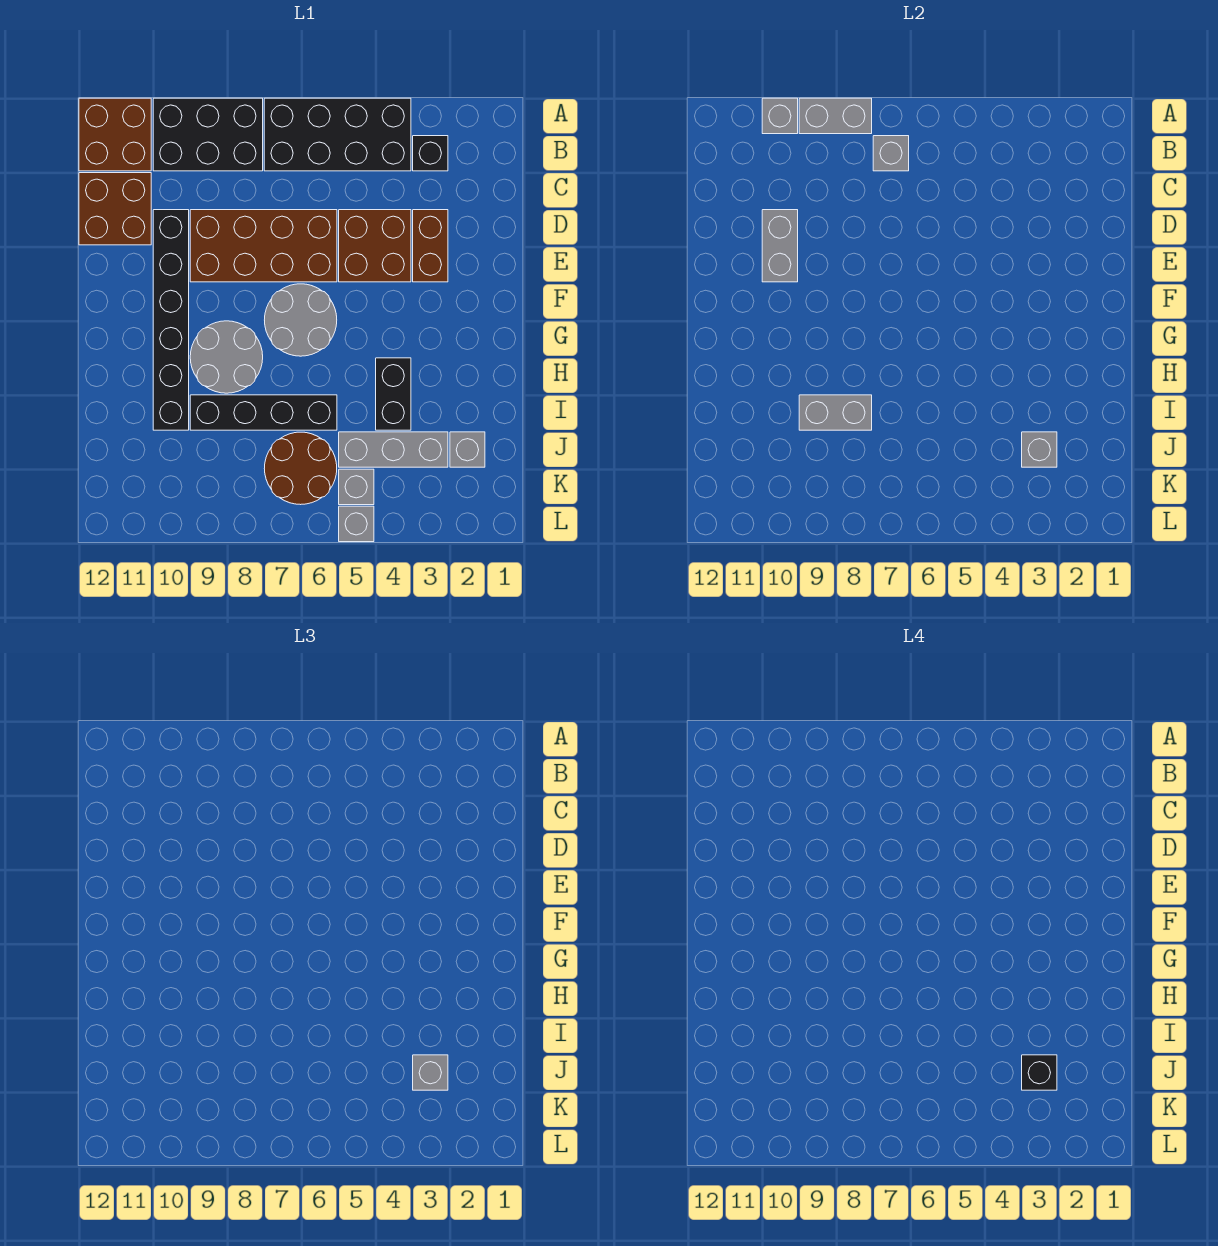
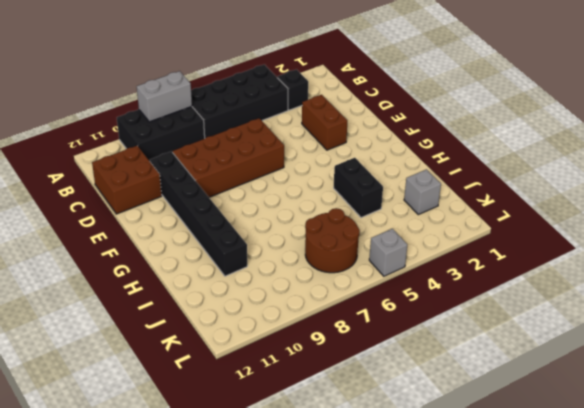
none -> brown 2x2 brick [79,98,151,171]
none -> brown 2x2 brick [339,210,411,282]
none -> grey 2x2 round brick [265,284,337,356]

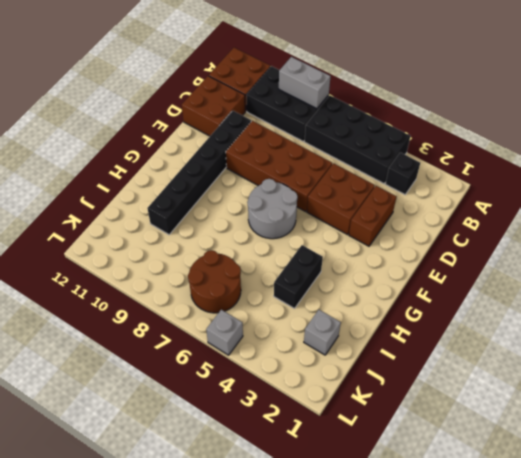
none -> grey 2x2 round brick [190,321,263,393]
none -> black 1x4 brick [190,395,337,430]
none -> grey 1x3 brick [339,432,448,467]

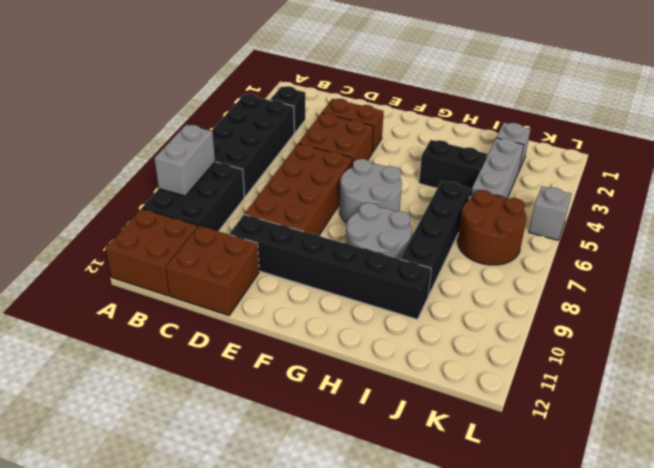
none -> grey 1x1 brick [339,469,374,505]
none -> grey 1x1 brick [762,98,798,134]
none -> grey 1x1 brick [873,136,909,171]

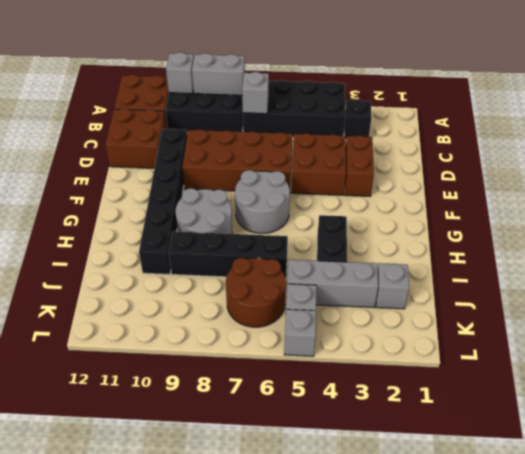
none -> grey 1x2 brick [762,210,798,282]
none -> grey 1x2 brick [799,395,872,430]
none -> grey 1x1 brick [1022,432,1057,467]

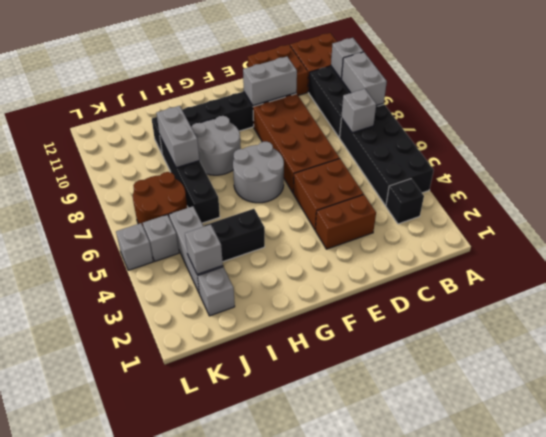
none -> grey 1x1 brick [413,1055,448,1090]
none -> black 1x1 brick [1022,1055,1057,1090]

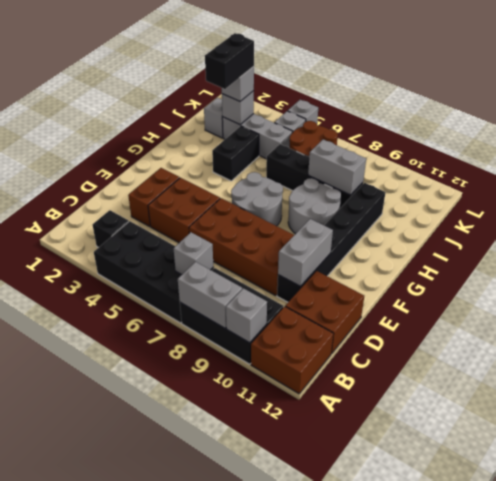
black 1x2 brick [205,33,254,89] -> black 1x1 brick [1022,1055,1057,1090]

